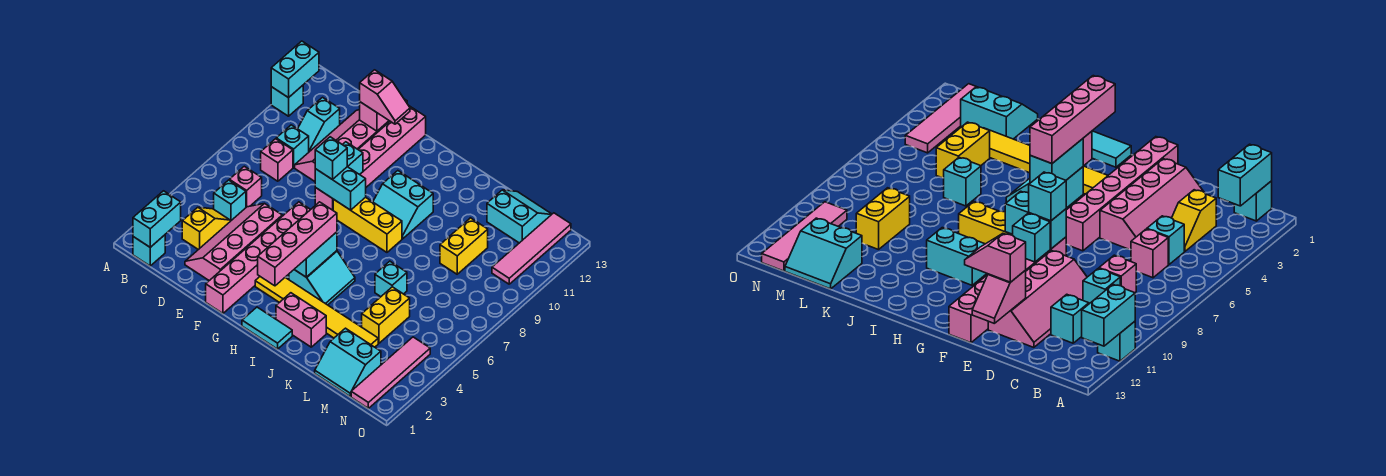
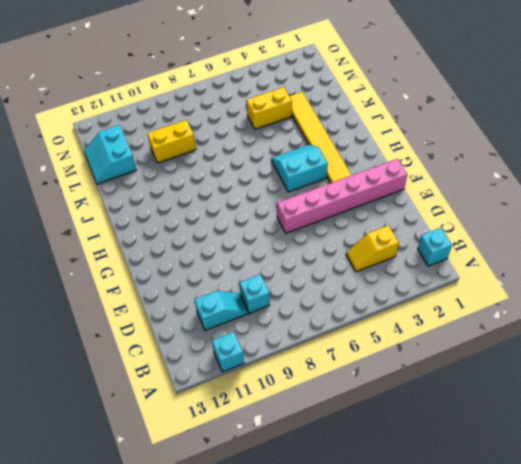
none -> cyan 1x1 brick [214,180,246,221]
none -> pink 1x1 brick [229,166,262,207]
none -> pink 1x1 brick [261,139,293,181]
none -> pink 2x4 slope [185,203,282,281]

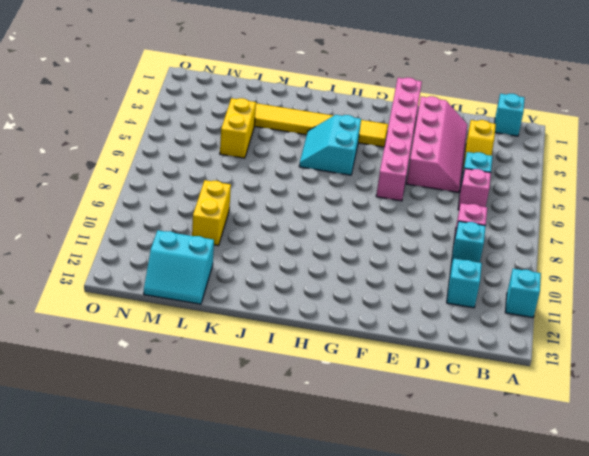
none -> pink 2x4 slope [295,110,390,181]
none -> pink 1x6 brick [315,106,426,210]
none -> yellow 1x3 brick [333,197,402,252]
none -> cyan 1x2 tile [242,307,292,349]

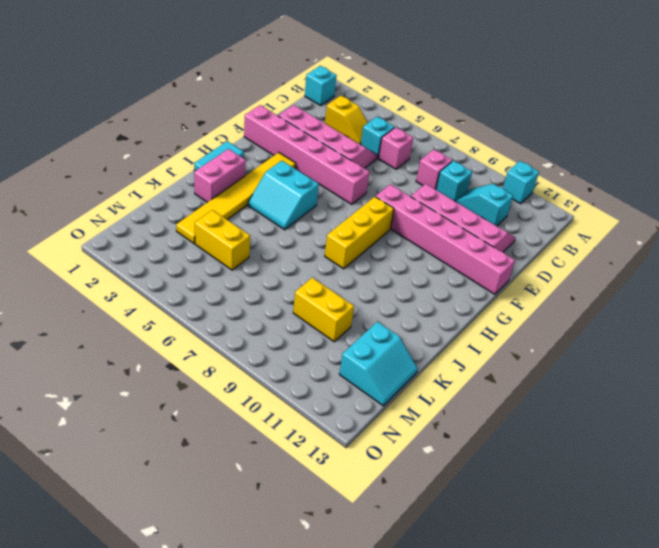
none -> cyan 2x2 slope [373,171,433,239]
none -> cyan 1x1 brick [375,261,407,296]
none -> cyan 2x2 slope [315,328,381,396]
none -> pink 1x4 tile [351,337,430,408]

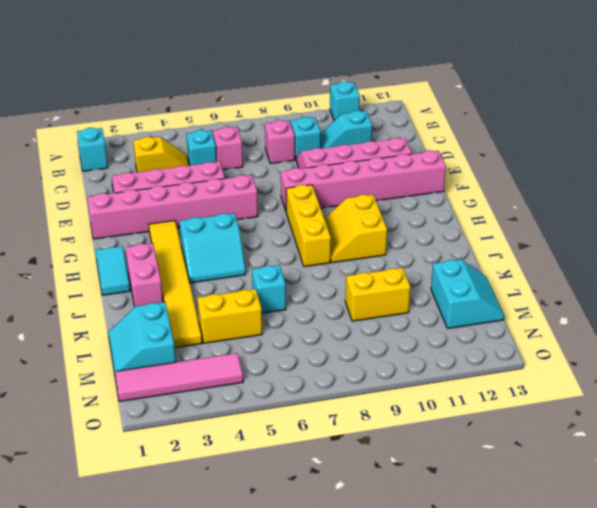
yellow 2x2 slope [324,195,387,263] -> cyan 2x2 slope [373,171,433,239]
none -> pink 1x4 tile [492,213,571,284]
none -> cyan 1x2 brick [271,41,319,98]
none -> cyan 1x2 brick [133,191,181,247]
none -> pink 1x2 slope [360,99,407,131]

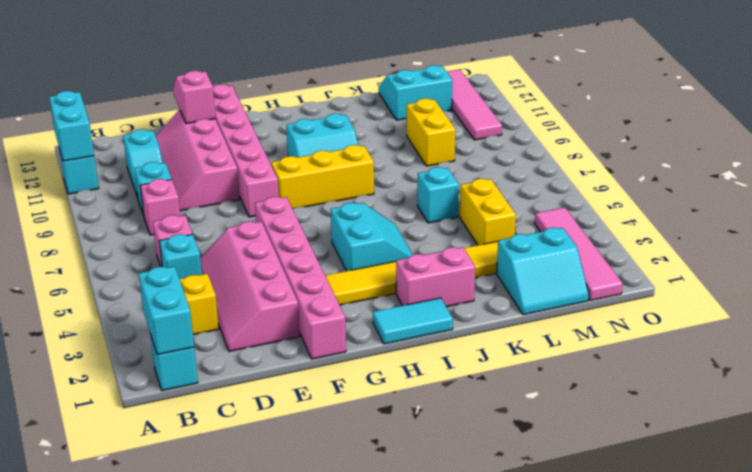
none -> cyan 1x2 brick [315,167,366,210]
none -> cyan 1x1 brick [343,142,363,175]
none -> cyan 1x2 brick [294,232,337,277]
none -> pink 1x2 slope [360,70,410,124]

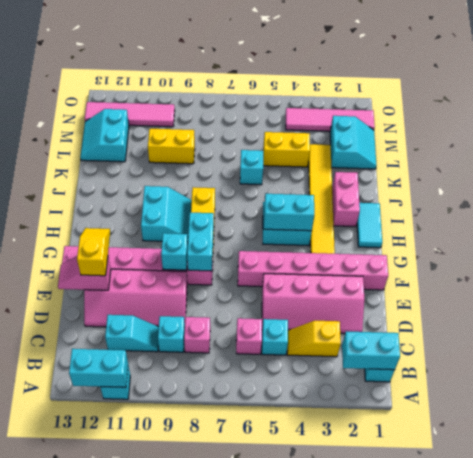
yellow 1x2 slope [77,228,110,276] -> pink 1x2 slope [360,70,410,124]
none -> cyan 1x1 brick [315,137,347,180]
none -> pink 1x4 brick [258,202,337,286]

